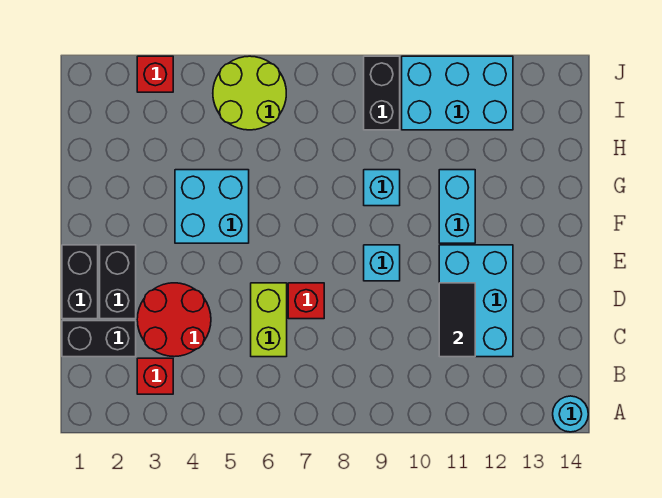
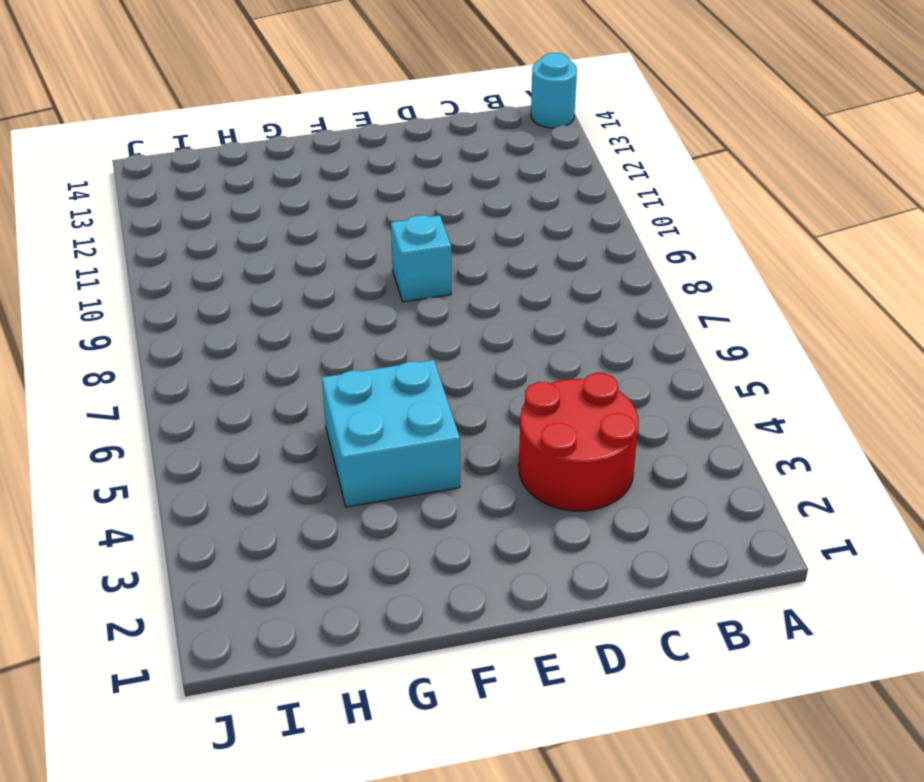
none -> red 1x1 brick [137,358,173,394]
none -> black 1x2 brick [62,321,136,357]
none -> lime 1x2 brick [251,283,287,357]

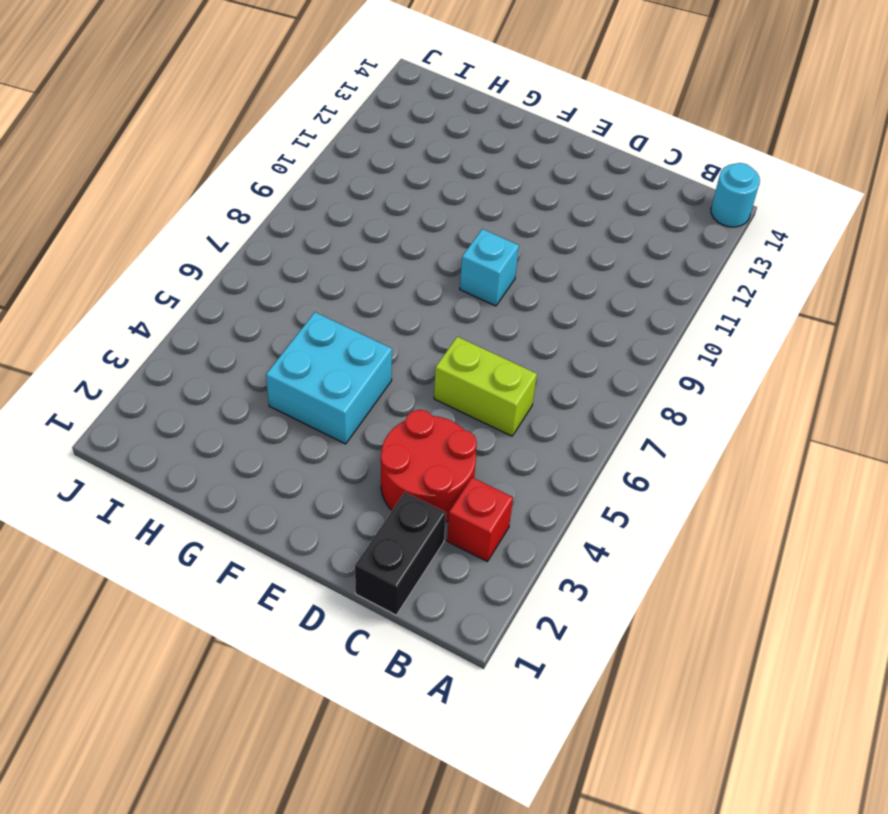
none -> cyan 2x3 brick [439,245,513,357]
none -> black 1x2 brick [62,245,98,319]
none -> black 1x2 brick [100,245,136,319]

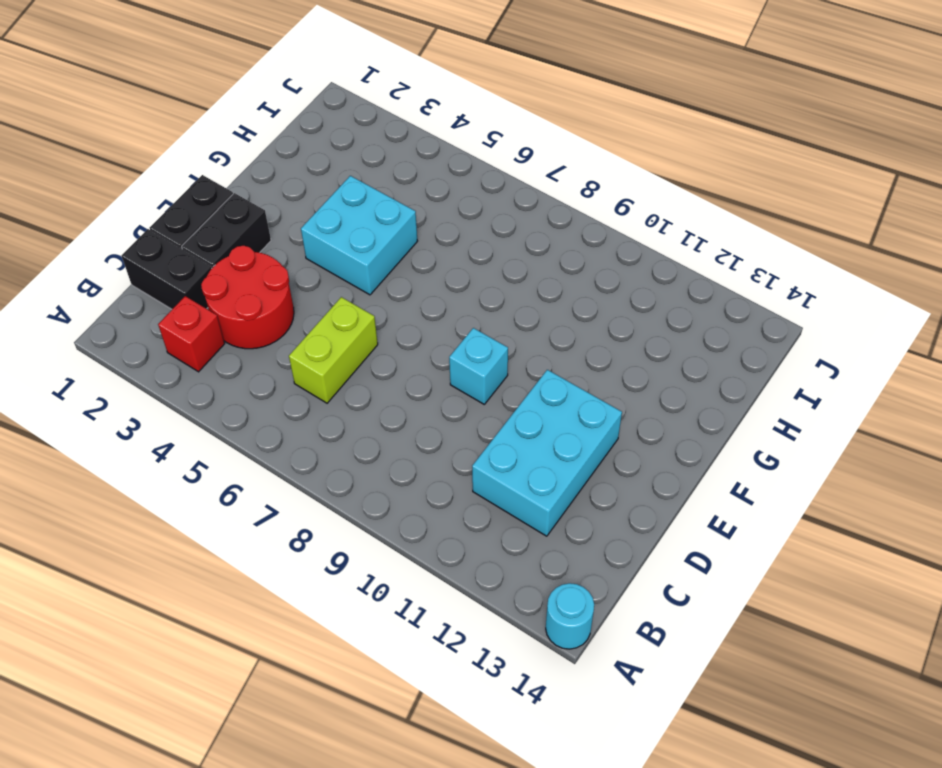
none -> red 1x1 brick [288,283,324,319]
none -> cyan 1x2 brick [439,170,475,243]
none -> cyan 1x1 brick [364,170,400,206]

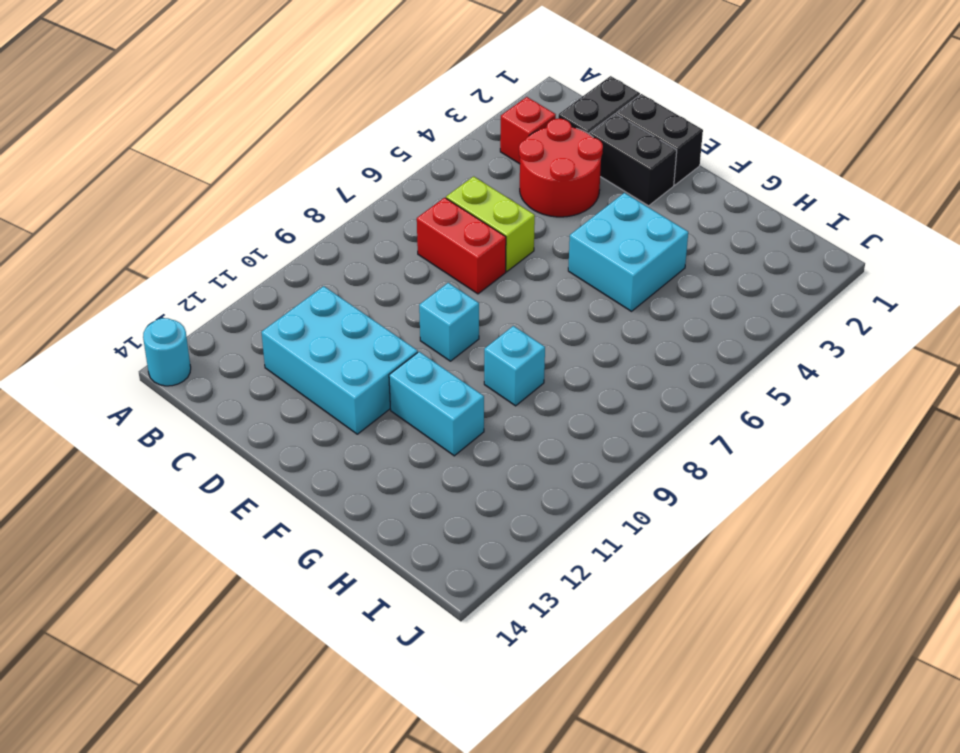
red 1x2 brick [417,198,506,294] -> red 1x1 brick [288,283,324,319]
none -> lime 2x2 round brick [213,56,286,130]
none -> black 1x2 brick [364,56,400,130]
none -> cyan 2x3 brick [402,56,513,130]

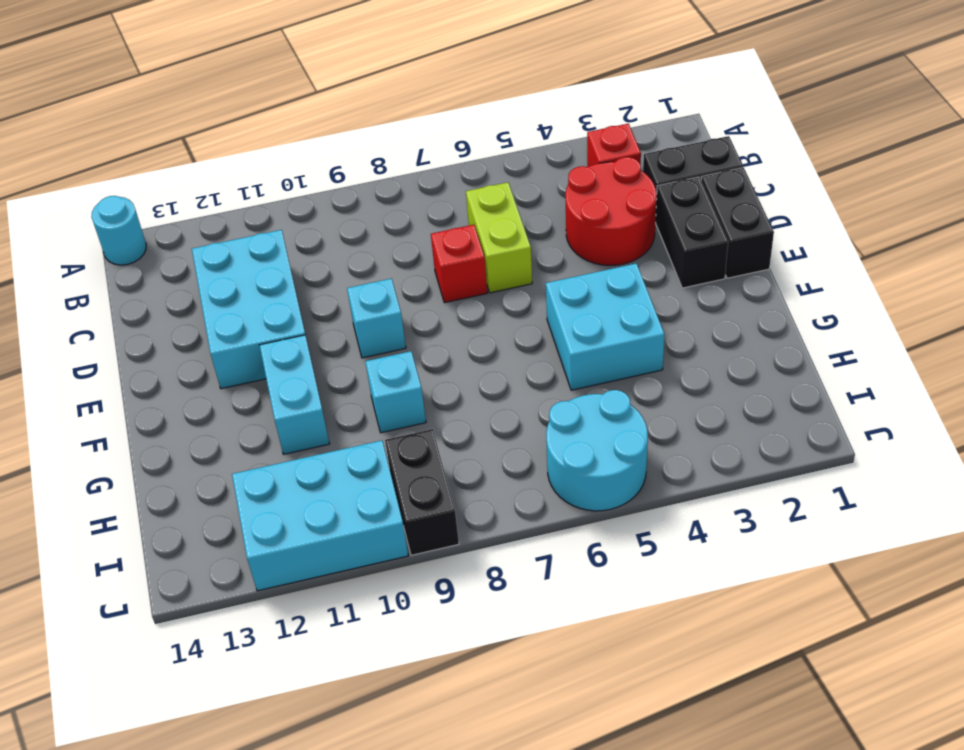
cyan 2x2 round brick [546,390,648,511] -> lime 2x2 round brick [213,56,286,130]
none -> red 1x1 brick [137,56,173,92]
none -> black 1x2 tile [439,283,475,357]

